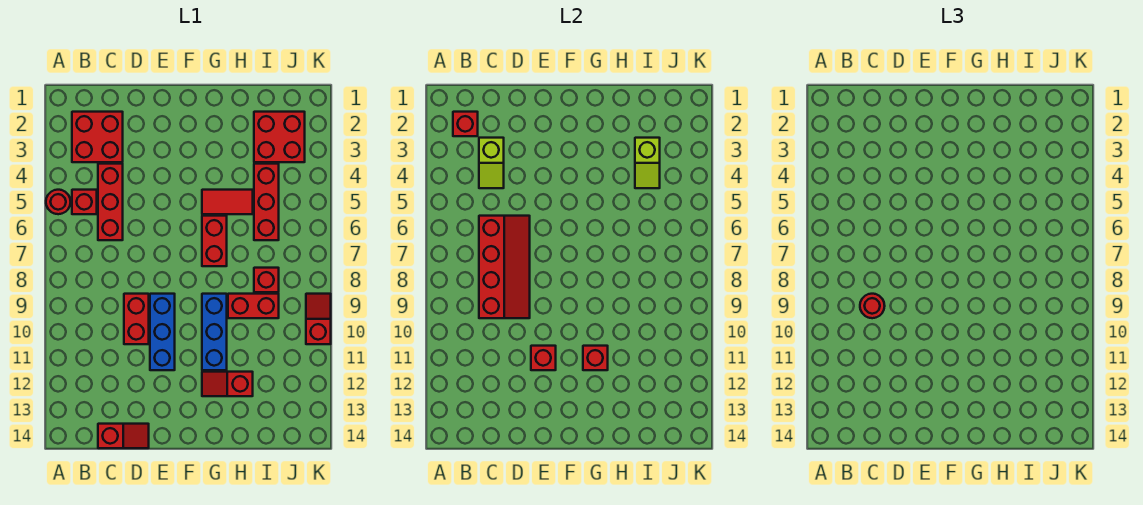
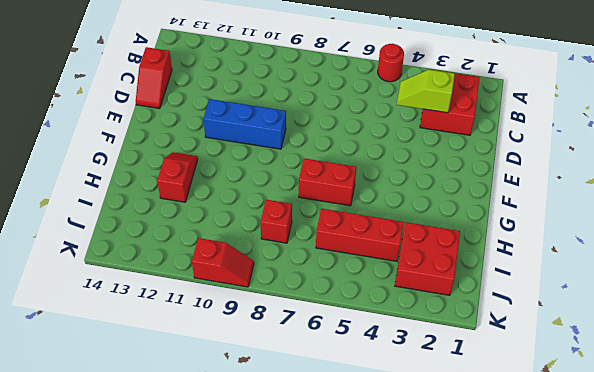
none -> red 1x1 brick [72,190,97,214]
none -> red 1x3 brick [98,164,123,240]
none -> red 1x2 brick [124,294,149,344]

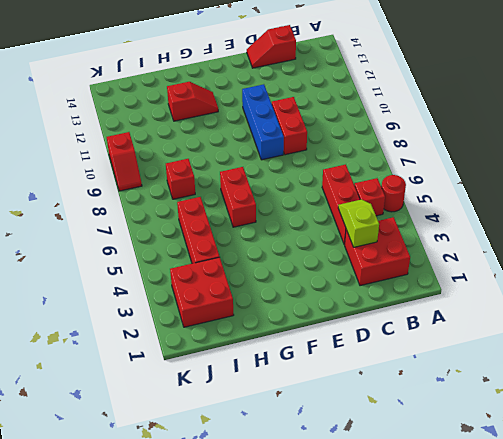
none -> red 1x2 tile [202,190,253,214]
none -> blue 1x3 brick [202,294,227,370]
none -> red 1x2 brick [228,294,279,318]

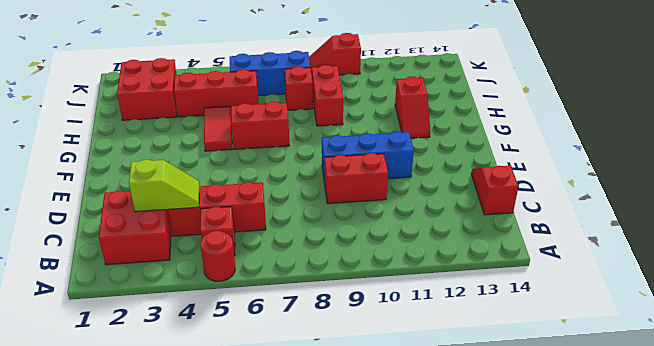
blue 1x3 brick [230,51,310,96] -> blue 1x3 brick moved to [202,294,227,370]
none -> red 1x1 brick [453,112,478,136]
none -> red 2x4 slope [479,216,530,318]
none -> red 1x1 brick [531,346,556,370]

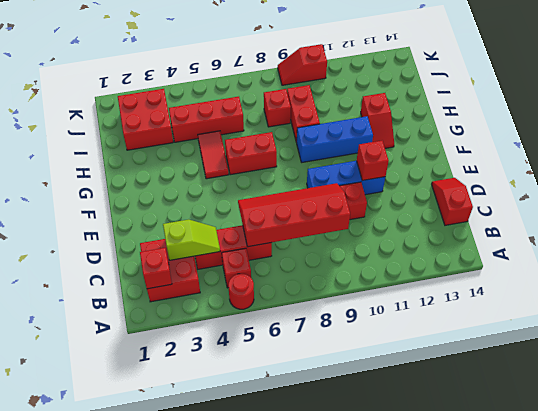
none -> red 1x1 brick [583,346,608,370]
none -> lime 1x2 slope [635,138,660,188]
none -> red 1x1 round brick [860,294,885,318]

